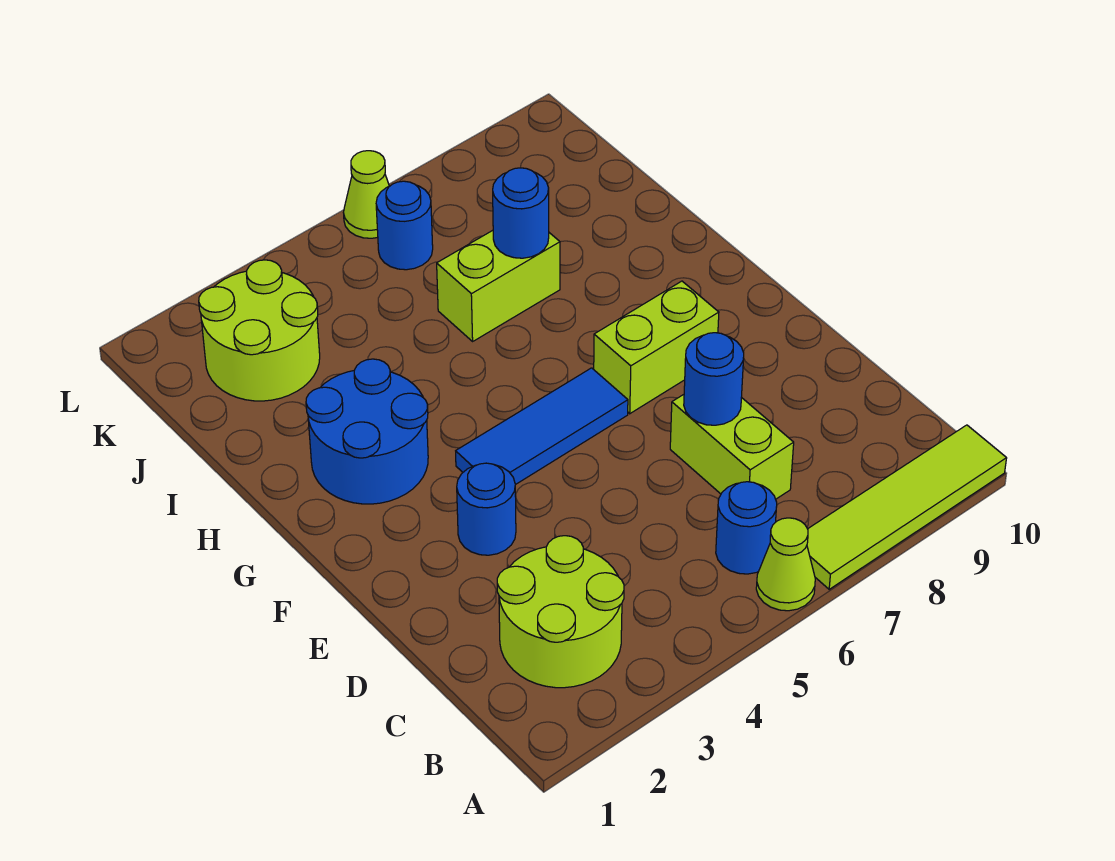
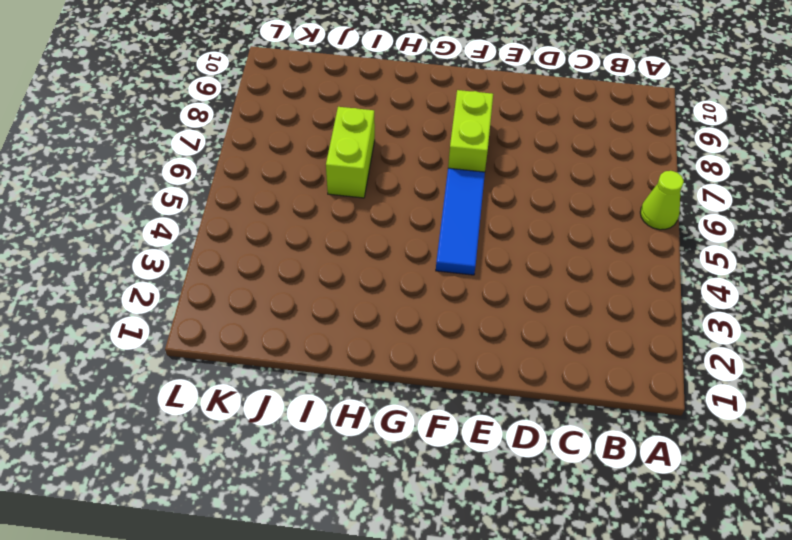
none -> lime 1x4 tile [807,425,1007,589]
none -> lime 2x2 round brick [497,536,624,688]
none -> blue 1x1 round brick [716,482,777,574]

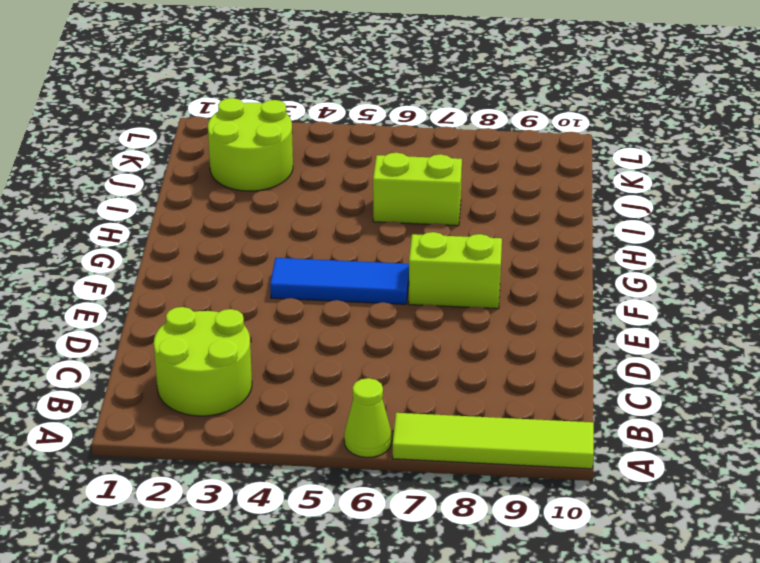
none -> blue 1x1 round brick [716,482,777,574]
none -> lime 1x2 brick [670,395,794,499]
none -> blue 1x1 round brick [457,463,516,555]

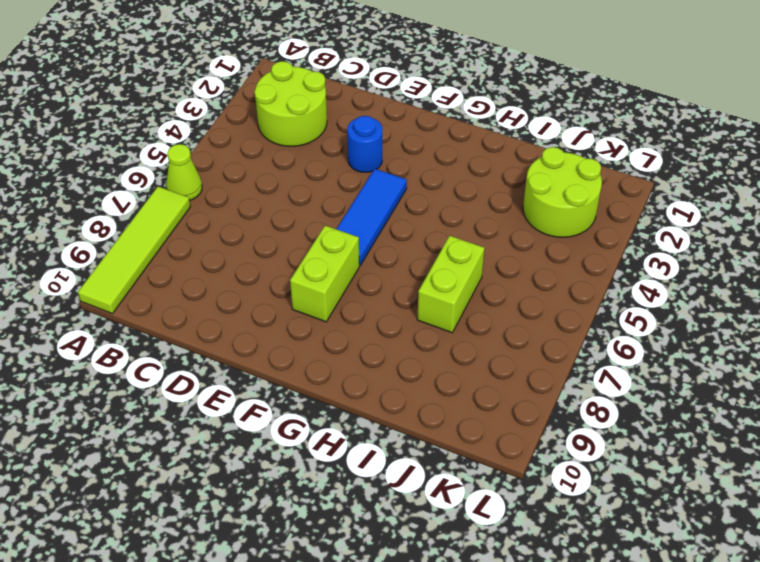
none -> blue 1x1 round brick [716,482,777,574]
none -> lime 1x2 brick [670,395,794,499]
none -> blue 2x2 round brick [306,359,428,504]

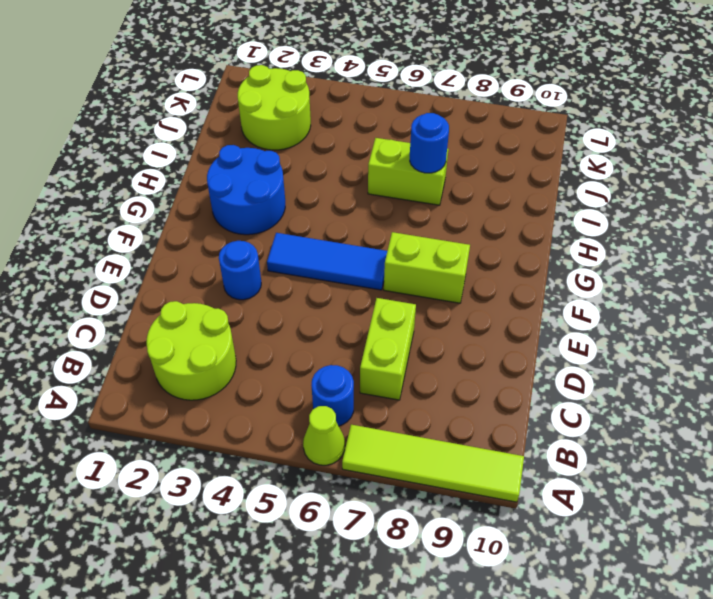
none -> blue 1x1 round brick [376,181,433,270]
none -> lime 1x1 cone [343,151,389,238]
none -> blue 1x1 round brick [684,333,744,425]

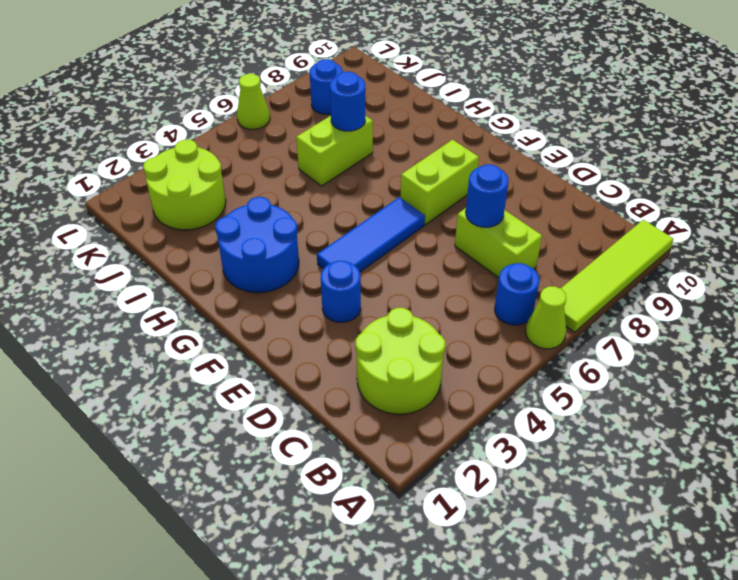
blue 1x1 round brick [310,59,343,114] -> blue 1x1 round brick moved to [376,181,433,270]

